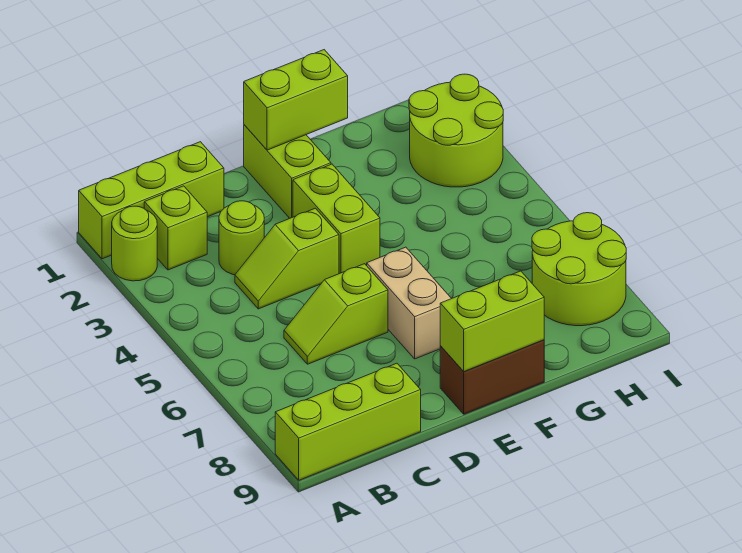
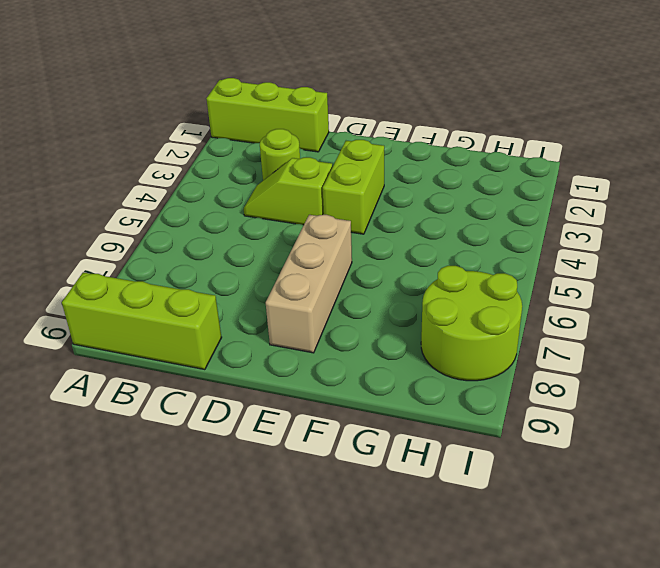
tan 1x3 brick [266,215,352,353] -> tan 1x2 brick [367,247,452,359]
none -> lime 1x1 round brick [112,206,157,281]
none -> lime 1x1 brick [144,186,207,270]
none -> lime 1x2 slope [284,264,388,364]

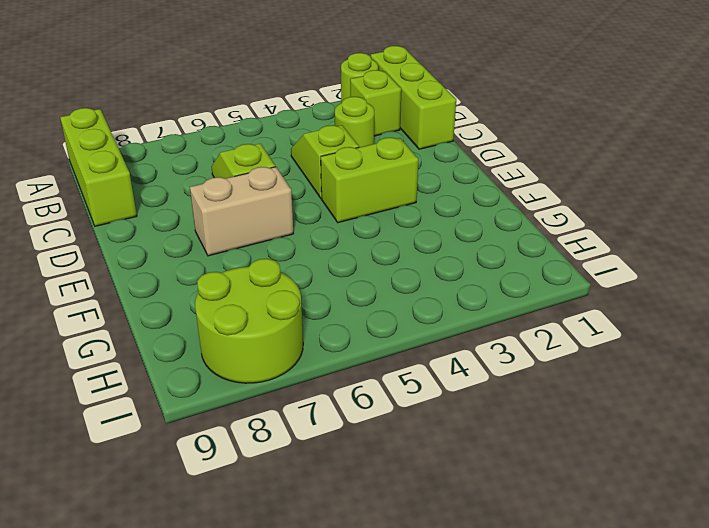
none -> lime 1x2 brick [244,125,331,218]
none -> brown 1x2 brick [440,340,544,414]
none -> lime 2x2 round brick [409,74,503,187]

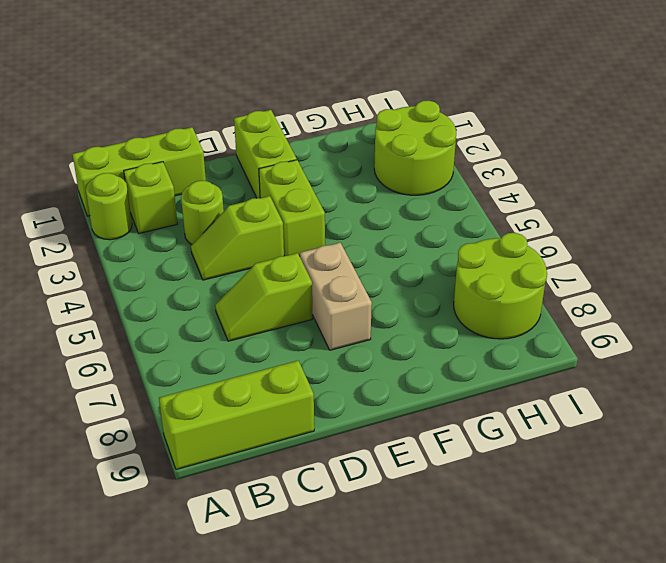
none -> brown 1x2 brick [440,340,544,414]
none -> lime 1x2 brick [244,50,348,150]
none -> lime 1x2 brick [440,271,544,371]

